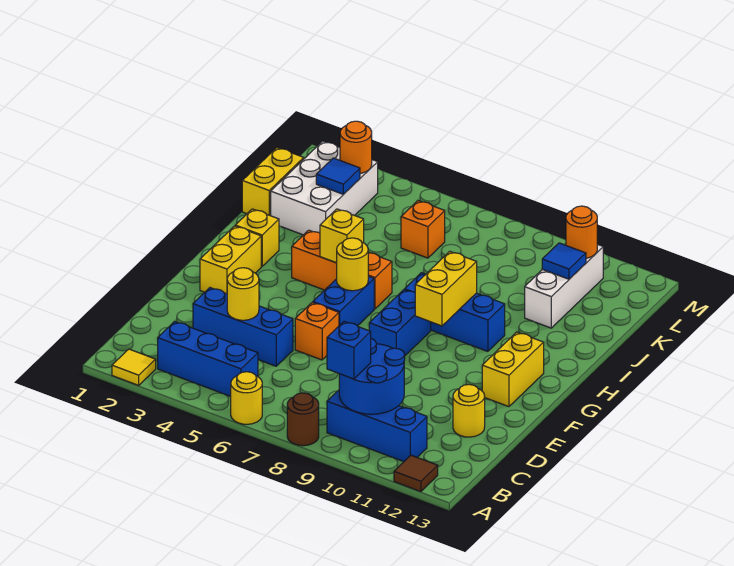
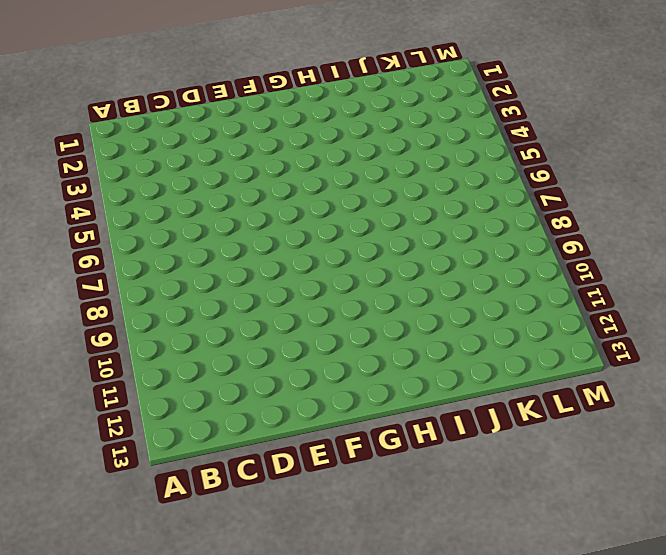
none -> yellow 1x1 tile [112,349,156,385]
none -> yellow 1x1 round brick [231,372,262,424]
none -> brown 1x1 round brick [287,393,319,446]
none -> brown 1x1 tile [394,455,438,492]

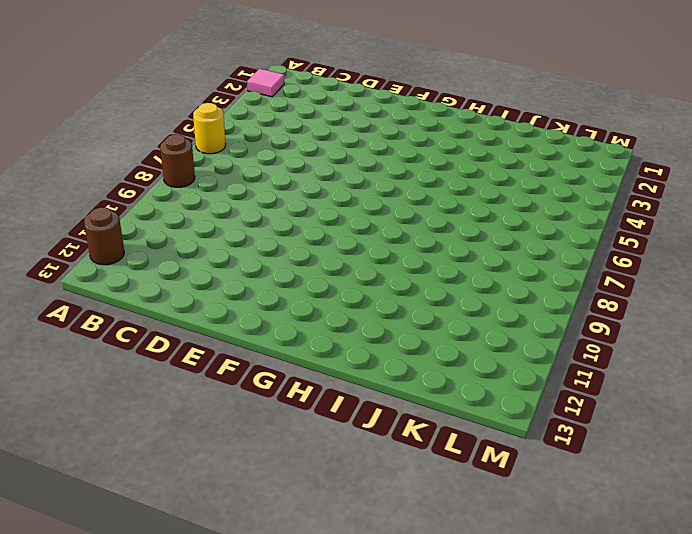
pink 1x1 tile [247,69,284,97] -> yellow 1x1 tile [112,349,156,385]
brown 1x1 round brick [84,207,124,265] -> brown 1x1 tile [394,455,438,492]
none -> blue 1x3 brick [158,321,258,396]
none -> blue 1x3 brick [327,390,427,462]
none -> blue 1x3 brick [193,288,293,366]
none -> yellow 1x1 round brick [453,385,485,437]

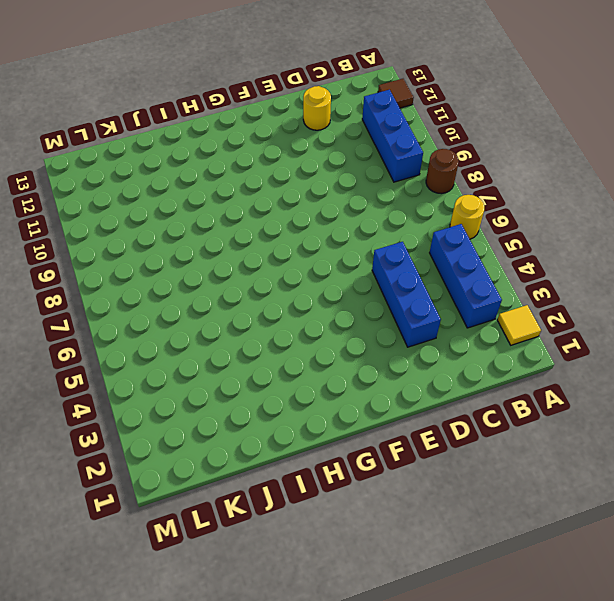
none -> orange 1x1 brick [295,302,339,360]
none -> yellow 1x2 brick [200,226,261,294]
none -> blue 1x2 brick [313,276,374,326]
none -> blue 1x2 brick [369,290,431,355]

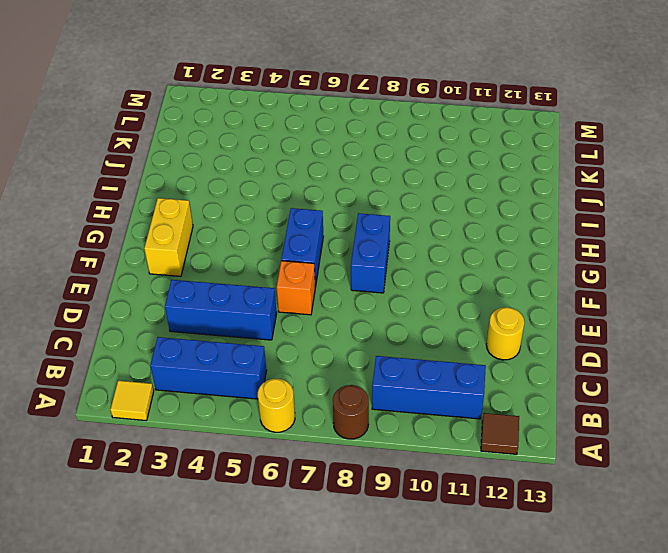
none -> yellow 1x2 brick [482,332,544,407]
none -> yellow 1x1 brick [235,209,279,266]
none -> orange 1x3 brick [292,230,392,309]
none -> blue 1x3 brick [405,273,505,351]

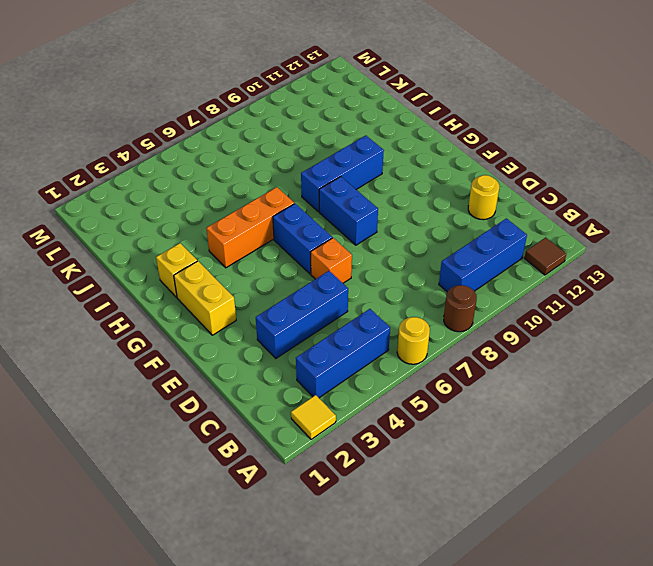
none -> yellow 1x2 brick [482,332,544,407]
none -> yellow 1x2 brick [242,148,304,216]
none -> white 2x3 brick [271,141,378,235]
none -> white 1x3 brick [525,244,603,328]

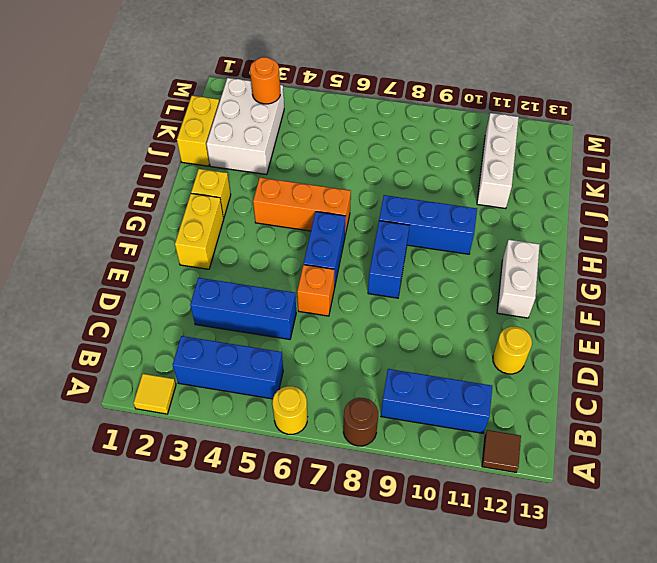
white 1x2 brick [497,240,540,318] -> yellow 1x2 brick [482,332,544,407]
none -> orange 1x1 brick [401,201,445,258]
none -> blue 2x2 round brick [339,339,405,414]
none -> yellow 1x1 round brick [227,268,259,320]
none -> yellow 1x1 round brick [337,238,368,291]

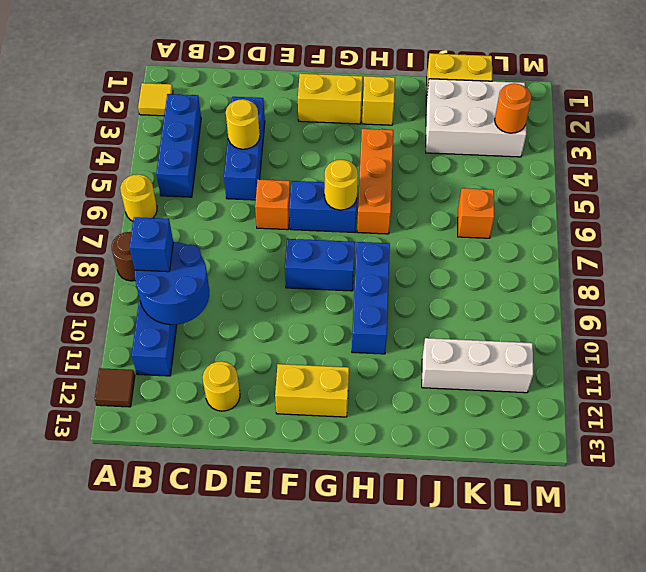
none -> yellow 1x2 brick [415,251,477,326]
none -> yellow 1x1 brick [320,209,364,263]
none -> blue 1x1 tile [316,158,360,194]
none -> blue 1x1 tile [542,243,586,279]

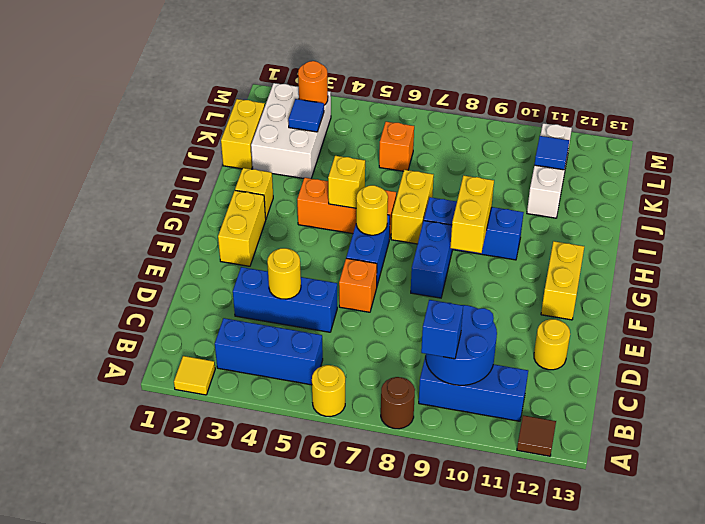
yellow 1x2 brick [391,170,434,244] -> none
none -> orange 1x1 round brick [566,206,597,258]

